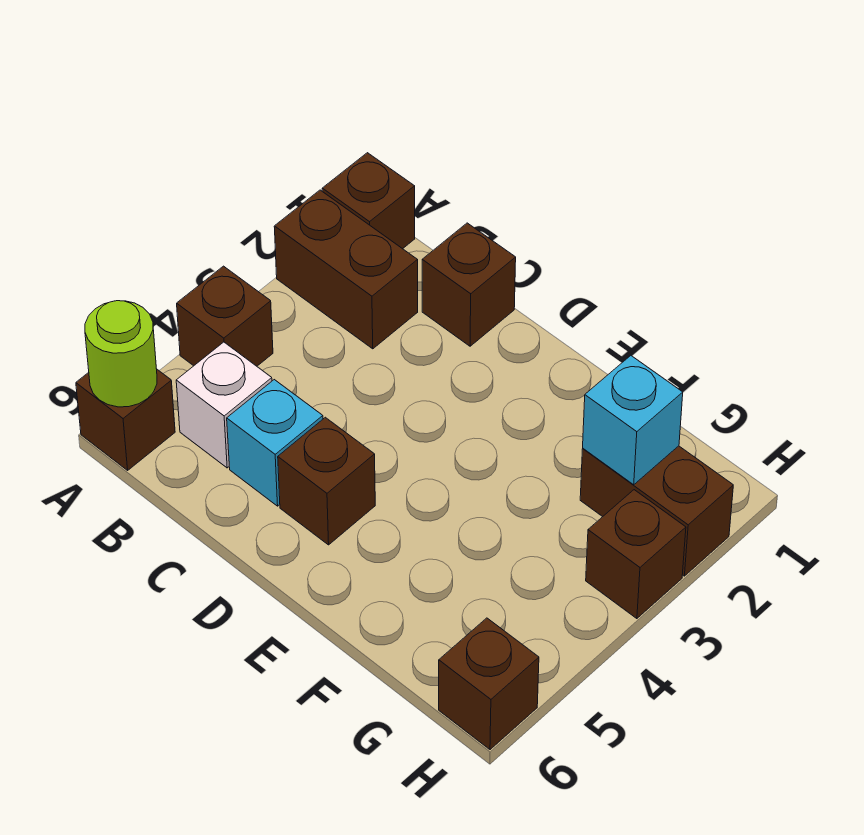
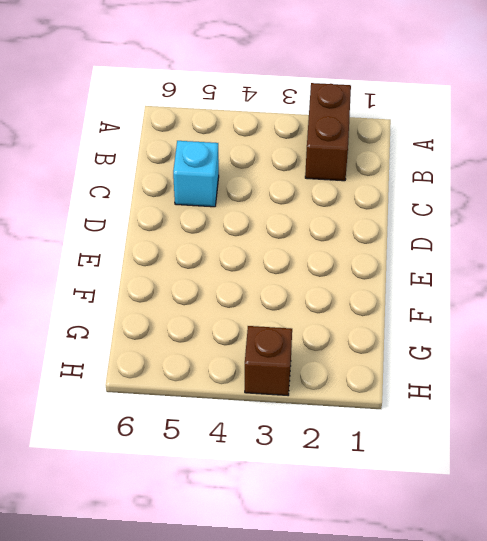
none -> brown 1x1 brick [322,153,415,249]
none -> brown 1x1 brick [177,266,273,366]
none -> brown 1x1 brick [76,370,175,470]

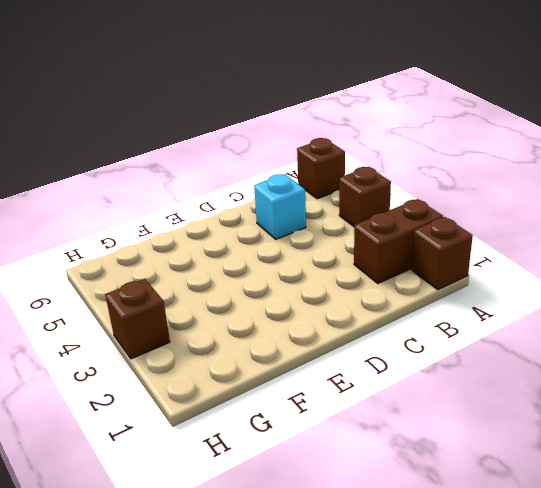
none -> white 1x1 brick [176,342,272,468]
none -> brown 1x1 brick [422,223,516,346]
none -> brown 1x1 brick [278,417,375,545]

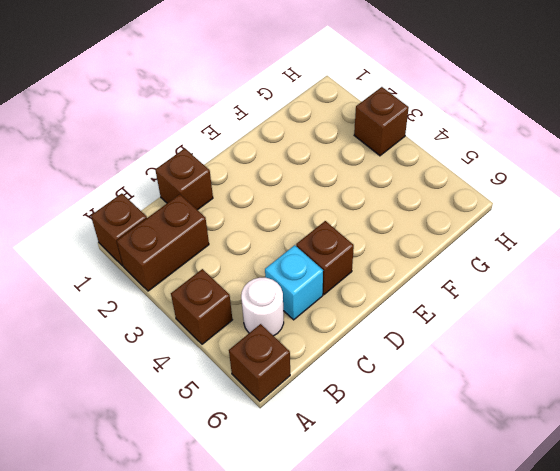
white 1x1 round brick [241,278,284,336] -> white 1x1 brick [176,342,272,468]
none -> brown 1x2 brick [580,446,733,576]
none -> brown 1x1 brick [439,618,539,750]
none -> lime 1x1 round brick [85,301,157,407]

